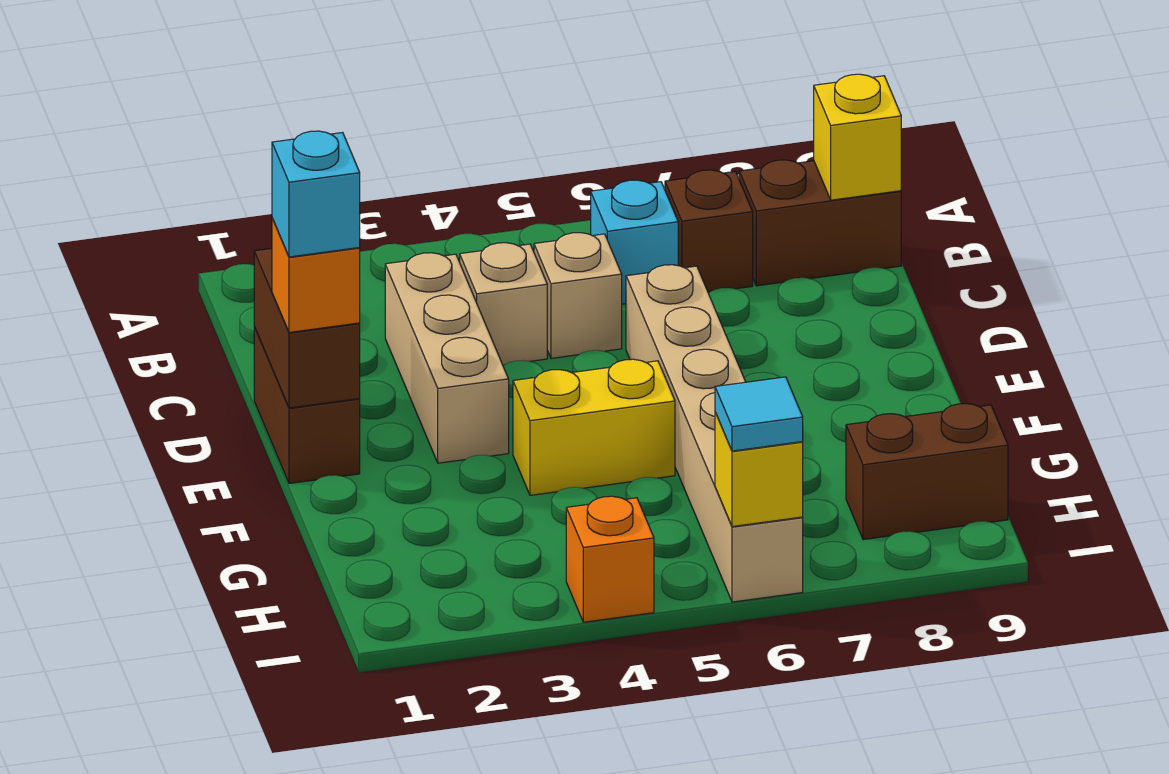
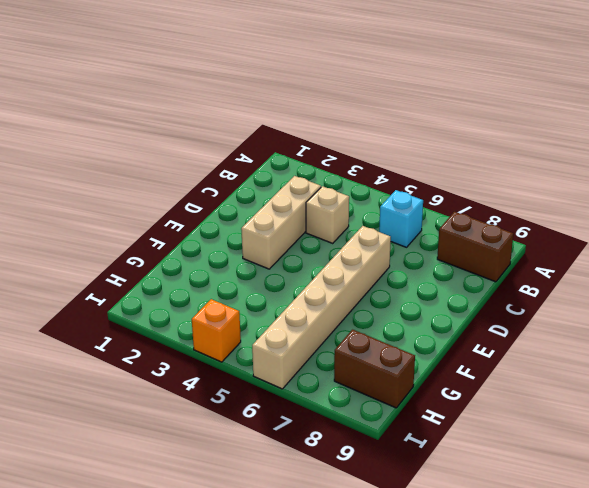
none -> brown 1x1 brick [665,170,753,292]
none -> tan 1x1 brick [534,233,622,358]
none -> brown 1x2 brick [254,327,360,483]

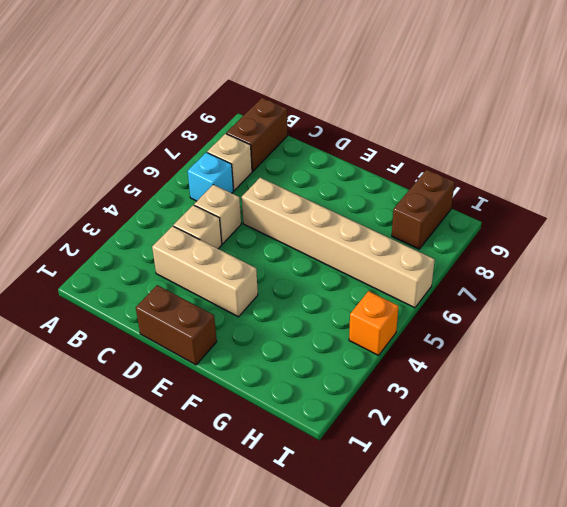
tan 1x1 brick [207,134,252,190] -> brown 1x1 brick [665,170,753,292]
none -> yellow 1x2 brick [513,359,675,495]
none -> yellow 1x1 brick [814,74,901,200]
none -> brown 1x2 brick [254,248,360,408]

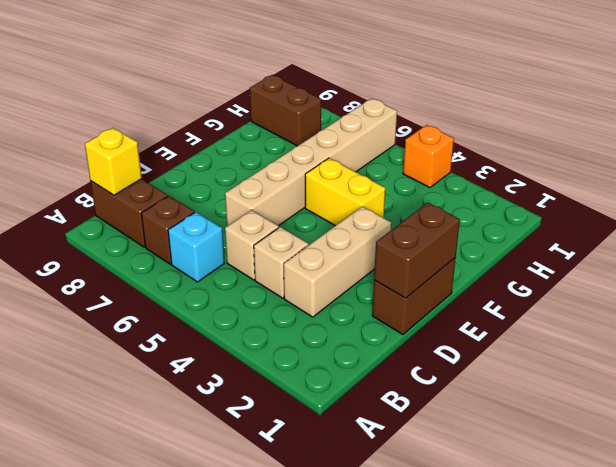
none -> yellow 1x1 brick [715,412,803,527]
none -> orange 1x1 brick [272,218,360,333]
none -> cyan 1x1 tile [715,377,803,451]

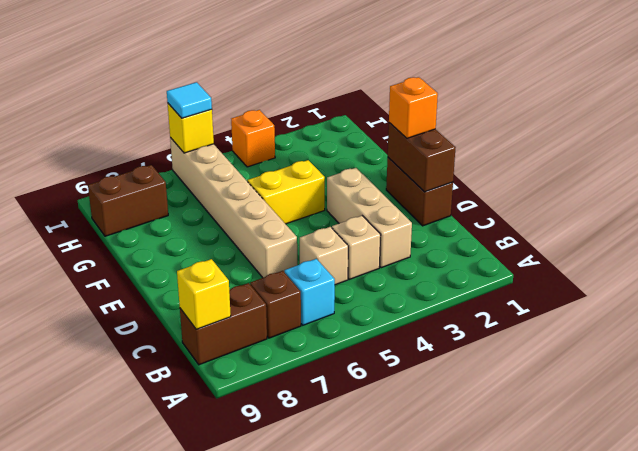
none -> cyan 1x1 brick [272,131,360,257]

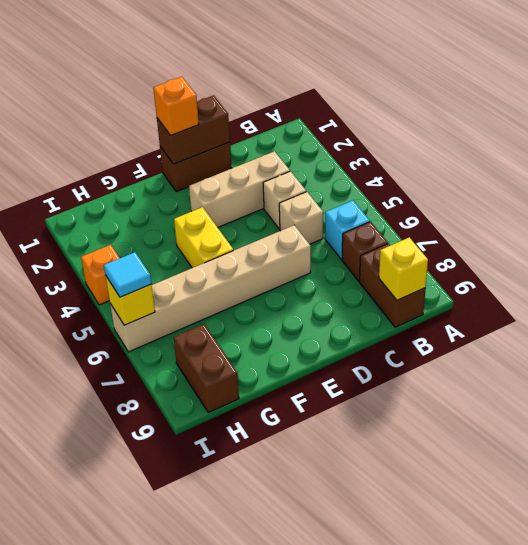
none -> cyan 1x1 brick [272,131,360,257]

